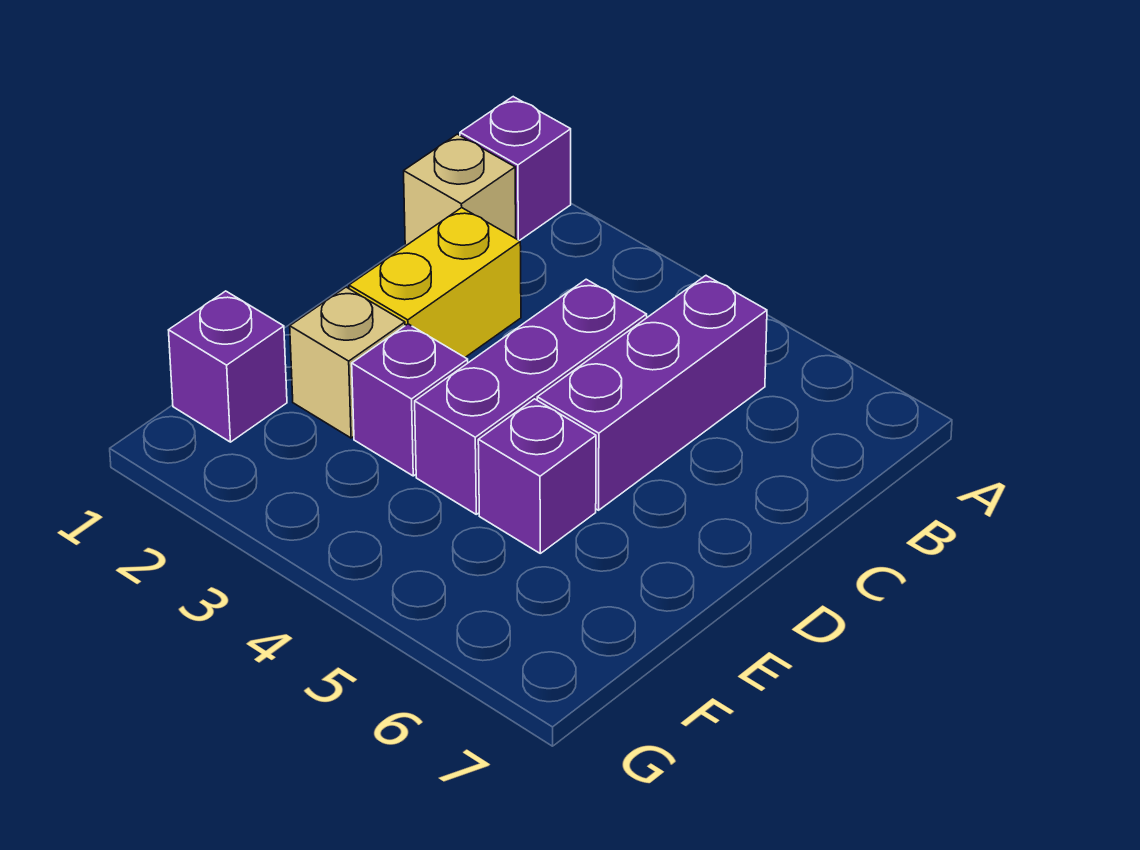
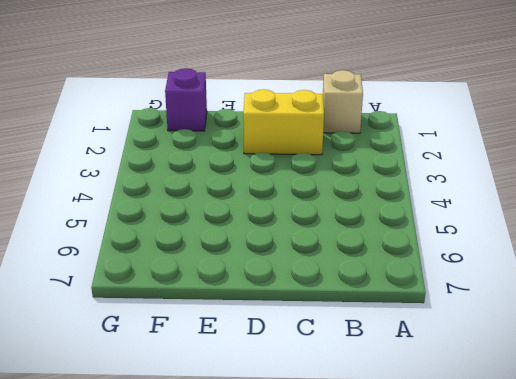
none -> purple 1x1 brick [460,97,571,241]
none -> purple 1x3 brick [537,276,767,510]

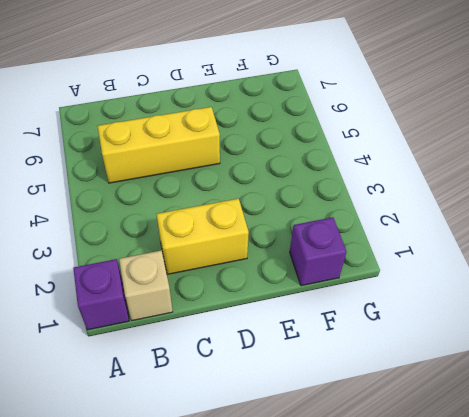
yellow 1x3 brick [98,107,220,183] -> purple 1x3 brick [537,276,767,510]
none -> purple 1x3 brick [415,279,647,514]
none -> tan 1x1 brick [290,287,405,438]

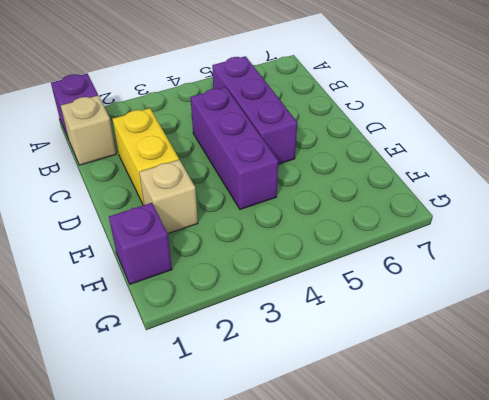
none -> purple 1x1 brick [352,324,468,476]
none -> purple 1x1 brick [478,399,596,553]

